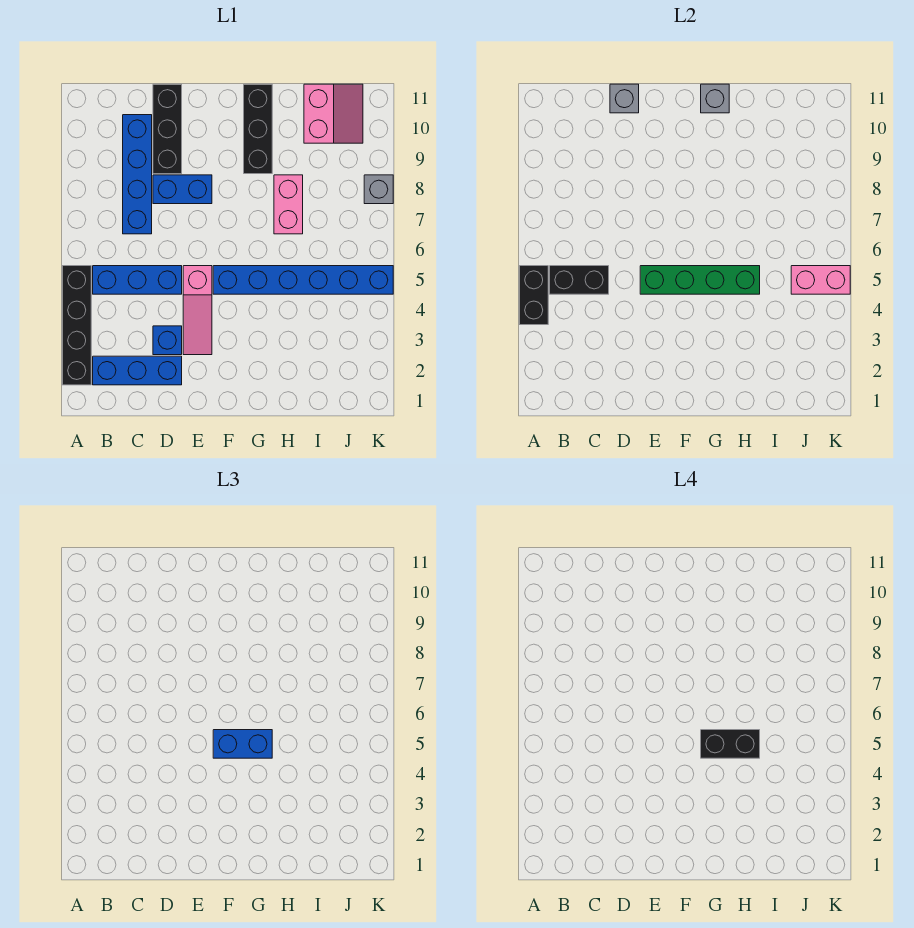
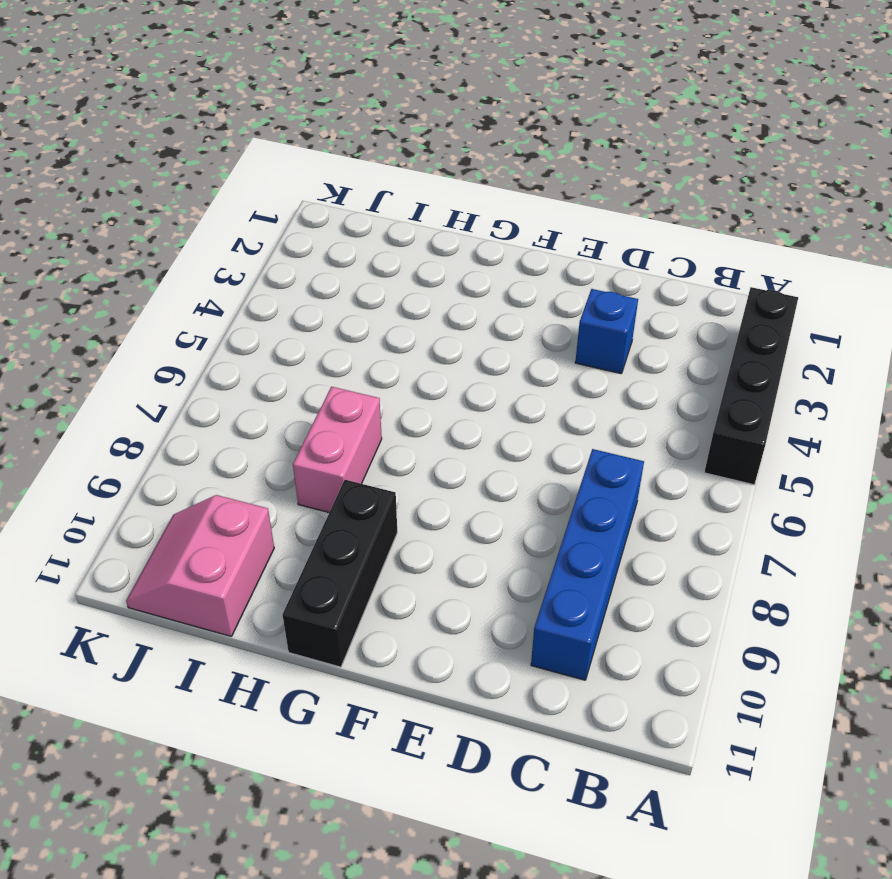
none -> blue 1x3 brick [93,356,182,385]
none -> blue 1x3 brick [93,266,182,294]
none -> blue 1x2 brick [153,175,212,204]

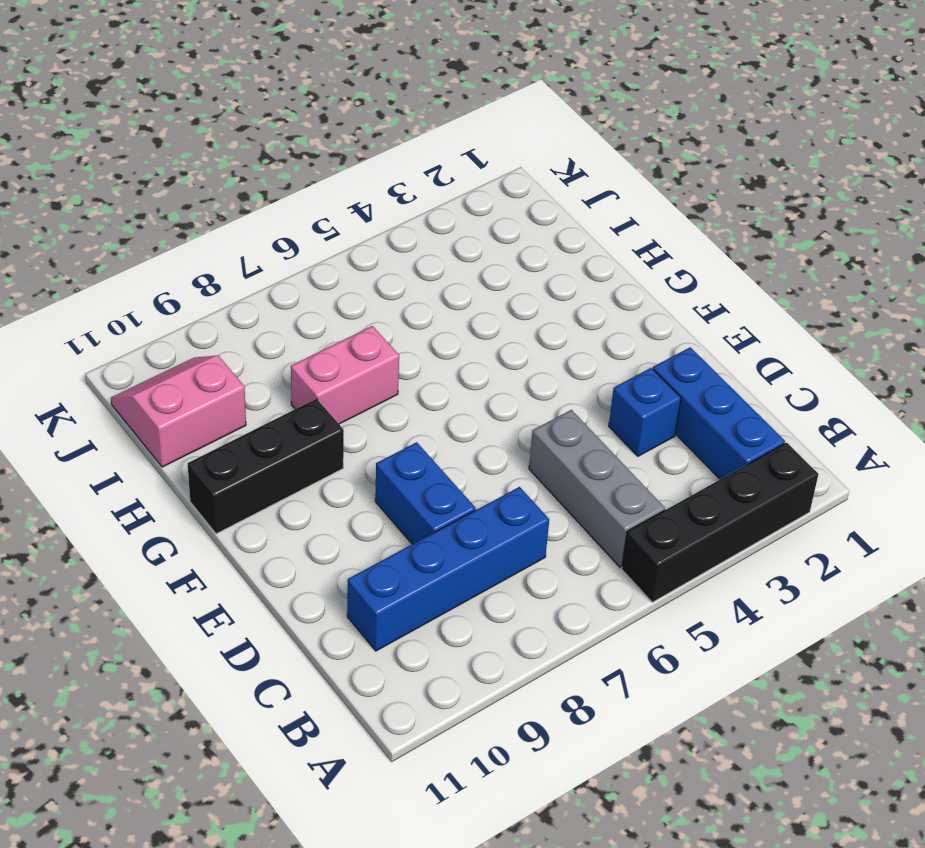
grey 1x3 brick [529,410,665,567] -> blue 1x3 brick [93,266,182,294]
none -> black 1x3 brick [153,84,182,174]
none -> pink 1x3 slope [183,266,212,355]
none -> blue 1x6 brick [213,266,393,294]

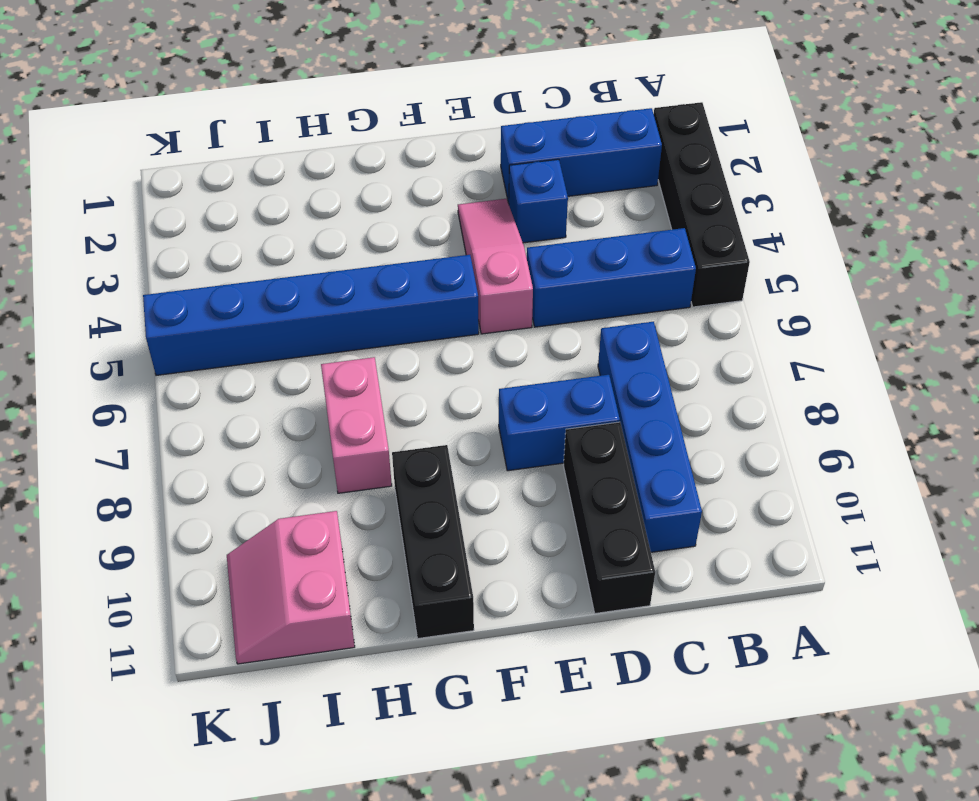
none -> grey 1x1 brick [364,175,393,204]
none -> black 1x2 brick [519,266,548,325]
none -> black 1x2 brick [550,266,609,294]

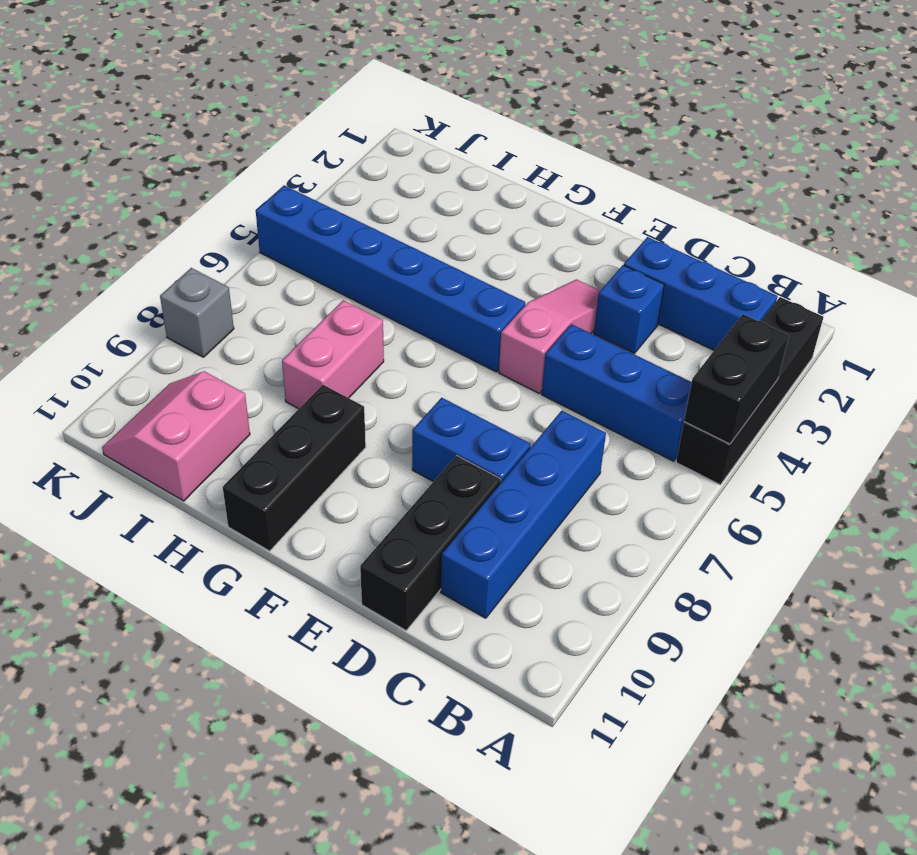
none -> black 1x2 brick [550,266,609,294]
none -> grey 1x1 brick [610,84,639,113]
none -> green 1x4 brick [640,266,760,294]

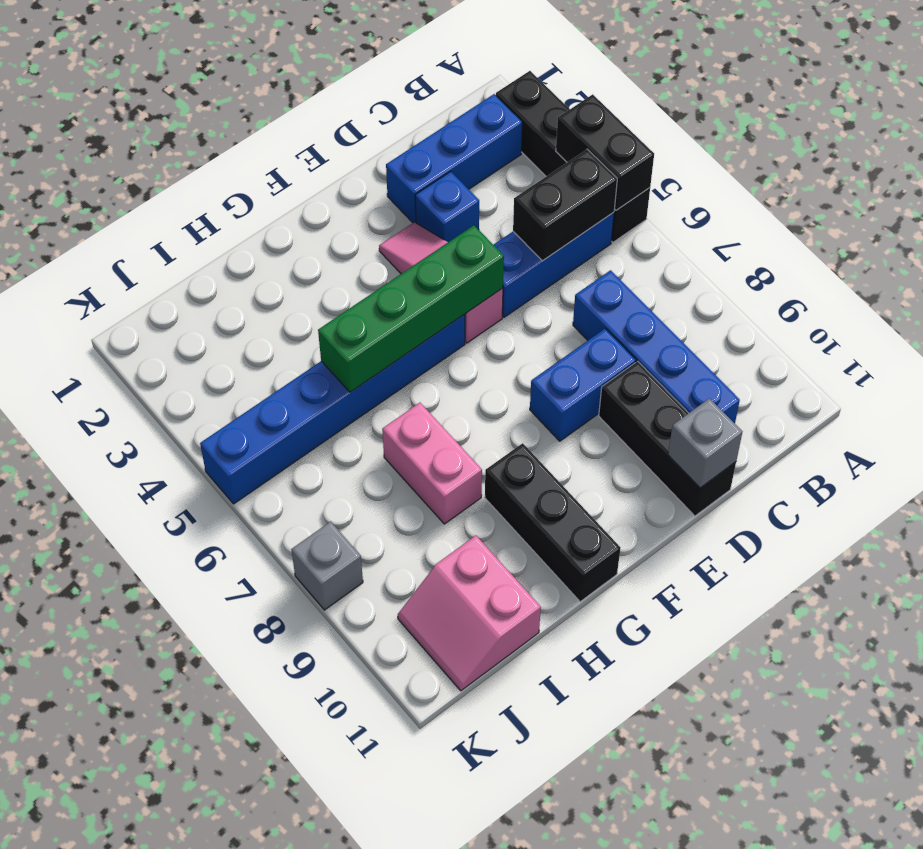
none -> grey 1x1 brick [701,84,729,113]
none -> pink 1x2 brick [791,266,850,294]
none -> blue 1x2 brick [213,730,272,758]

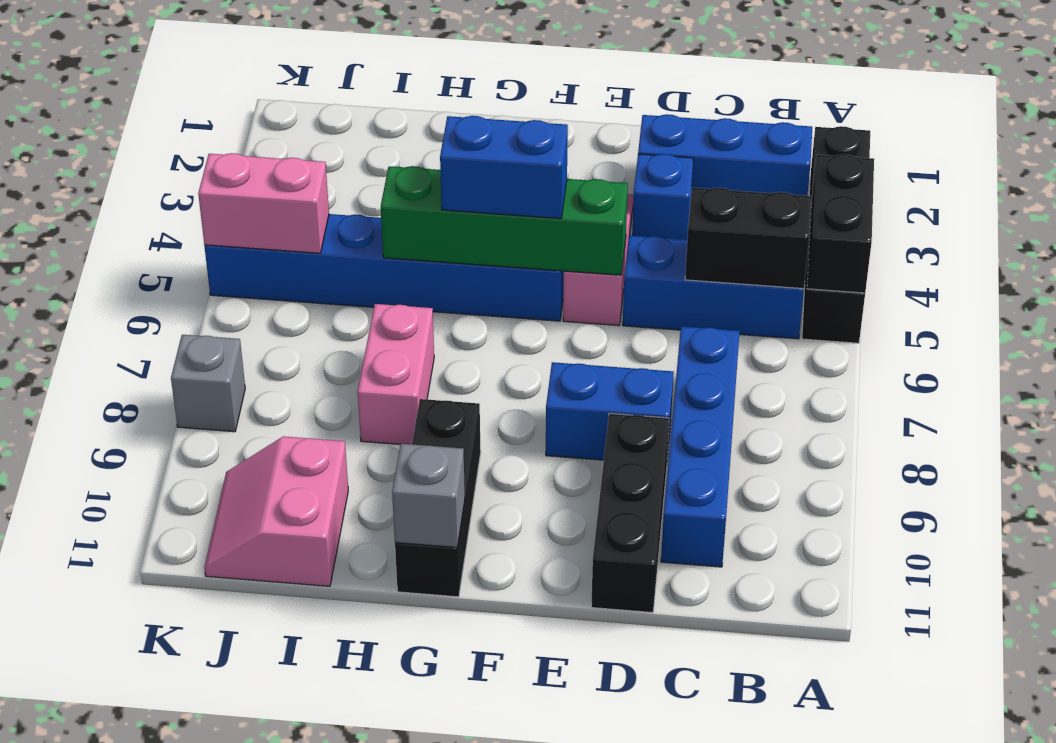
none -> grey 1x1 brick [610,84,639,113]
none -> black 1x2 brick [701,730,760,758]

